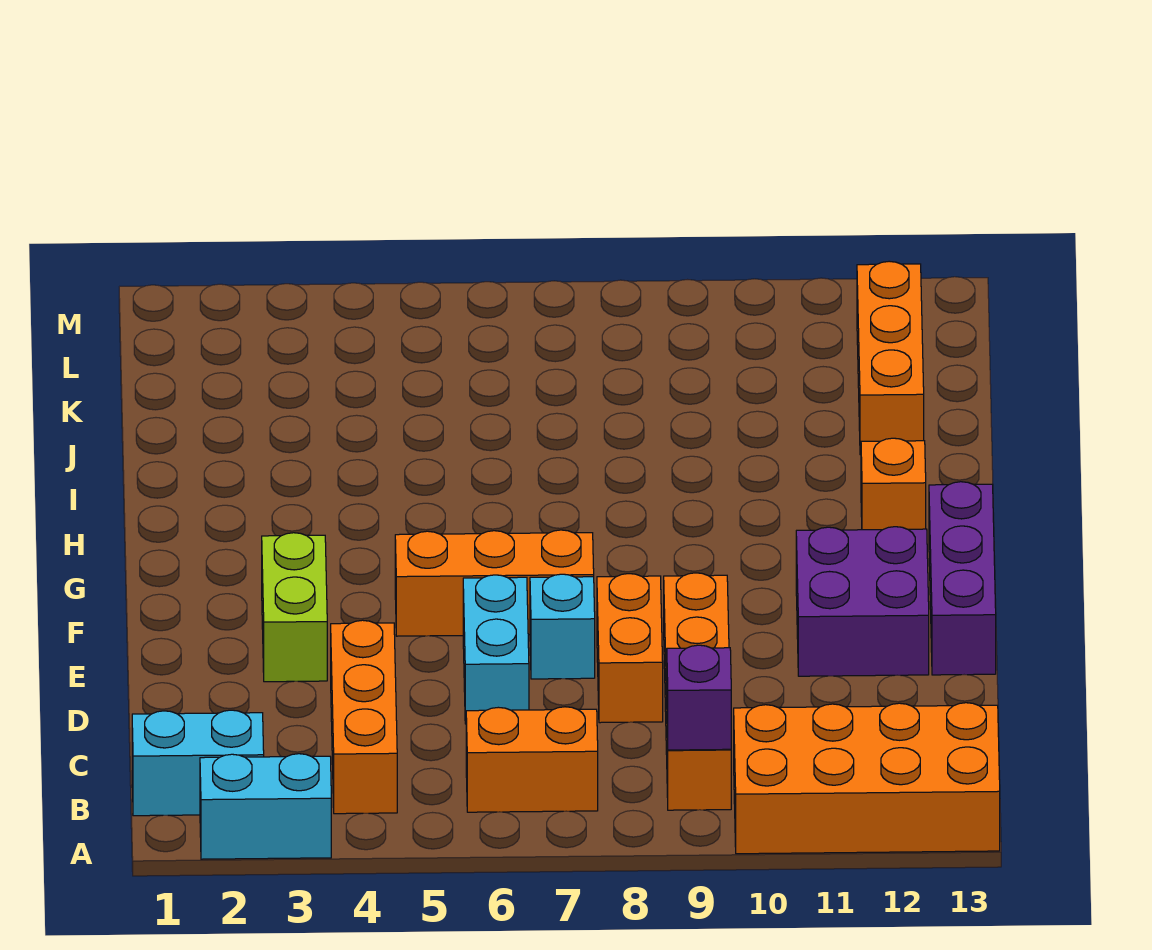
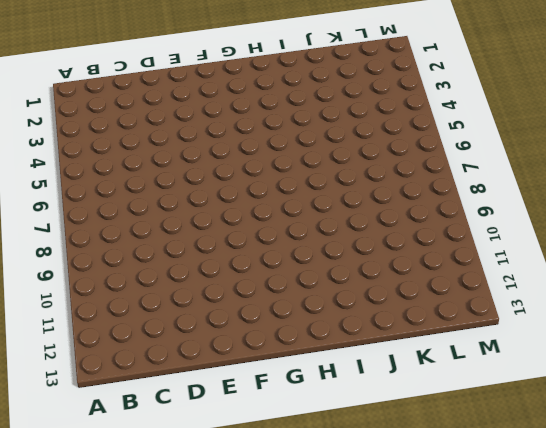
none -> cyan 1x2 brick [200,754,331,859]
none -> orange 2x4 brick [734,703,1000,854]
none -> cyan 1x2 brick [132,710,264,816]

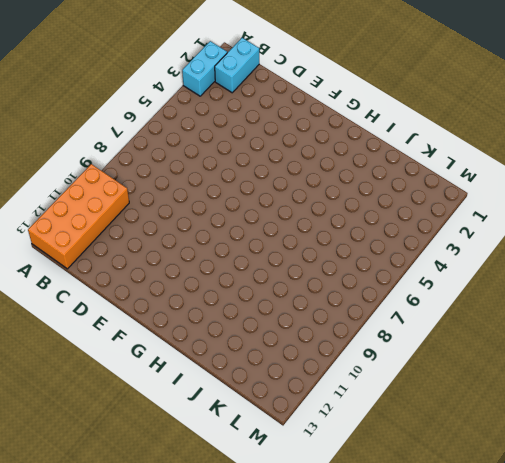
none -> orange 1x3 brick [331,620,397,814]
none -> orange 1x2 brick [466,707,598,812]
none -> orange 1x4 brick [664,573,731,810]

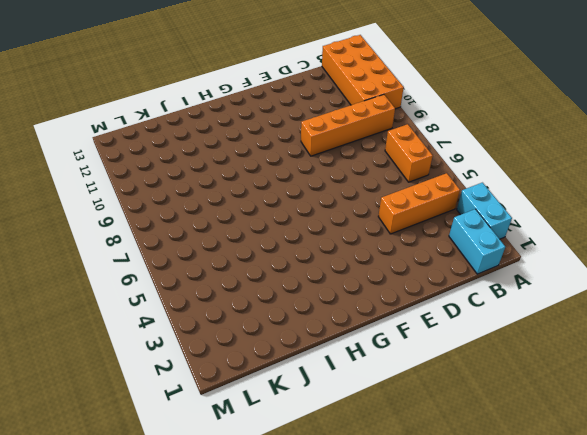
none -> cyan 1x2 brick [463,575,529,724]
none -> orange 1x2 brick [597,574,663,723]
none -> lime 1x2 brick [262,533,327,682]

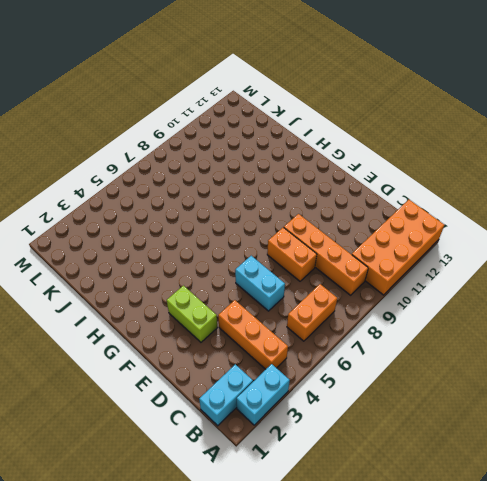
none -> cyan 1x1 brick [530,574,595,679]
none -> purple 2x2 brick [796,527,929,676]
none -> purple 1x3 brick [929,482,996,675]

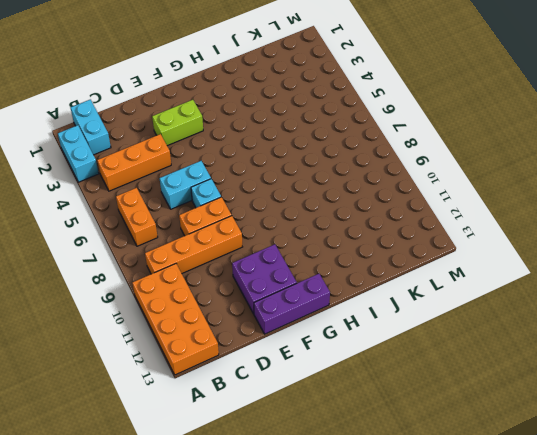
none -> orange 1x3 brick [395,530,594,636]
none -> orange 1x1 brick [861,438,926,530]
none -> orange 1x3 brick [857,261,924,455]

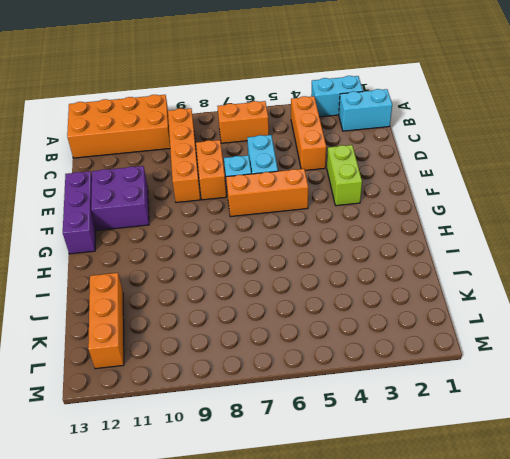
none -> orange 1x1 brick [861,438,926,530]
none -> purple 1x1 brick [667,645,731,750]

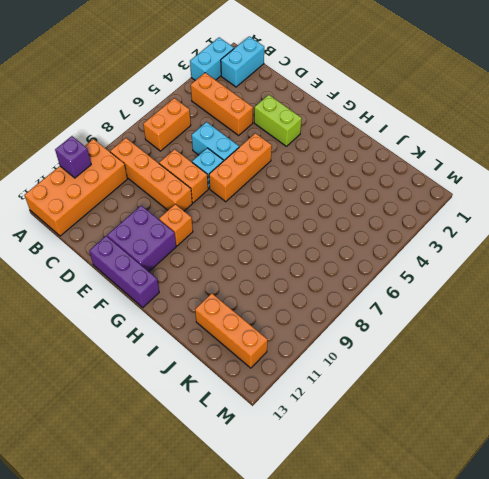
purple 1x1 brick [55,136,91,178] -> purple 1x1 brick moved to [667,645,731,750]
orange 1x1 brick [159,204,193,246] -> orange 1x1 brick moved to [861,438,926,530]

